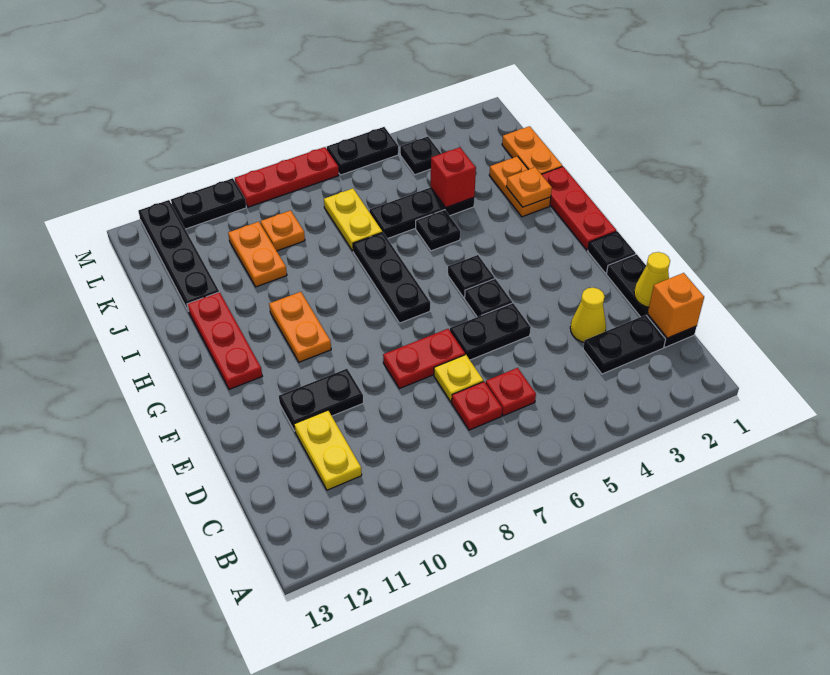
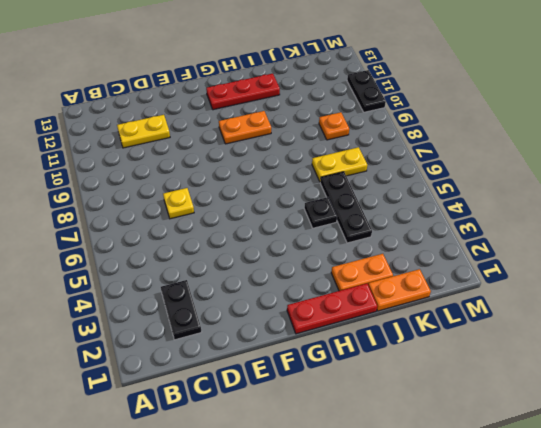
none -> black 1x3 plate [606,254,697,347]
none -> red 1x1 plate [486,368,536,416]
none -> red 1x1 plate [452,382,502,430]
none -> yellow 1x1 cone [570,287,606,342]

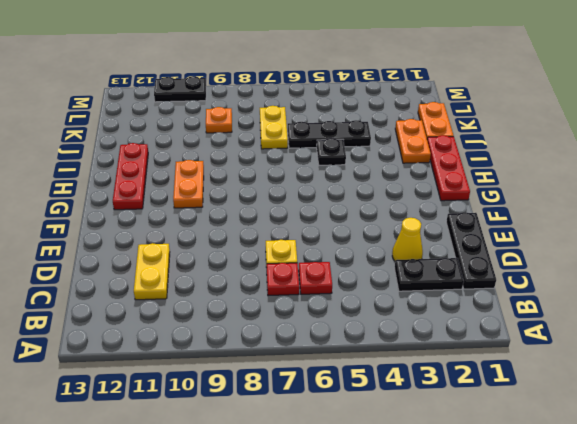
none -> black 1x2 plate [450,303,531,360]
none -> red 1x2 plate [383,329,465,389]
none -> black 1x2 plate [279,369,363,431]
none -> black 1x1 plate [588,231,636,273]

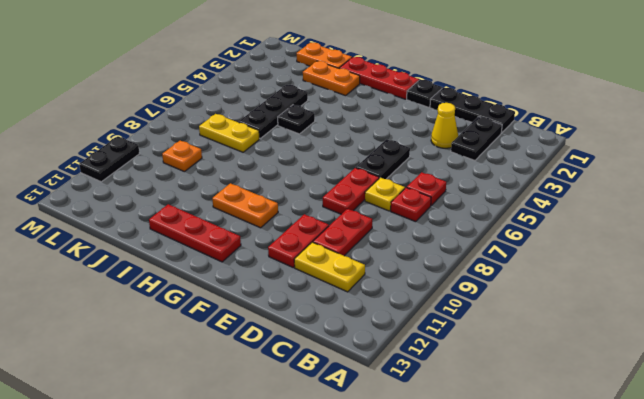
red 1x2 plate [313,209,372,256] -> none
red 1x2 plate [268,214,329,267] -> black 1x2 plate [279,369,363,431]
none -> black 1x1 plate [465,279,512,317]
none -> black 1x1 plate [448,255,494,298]
none -> black 1x3 plate [353,232,430,323]
none -> orange 1x2 plate [228,222,287,287]

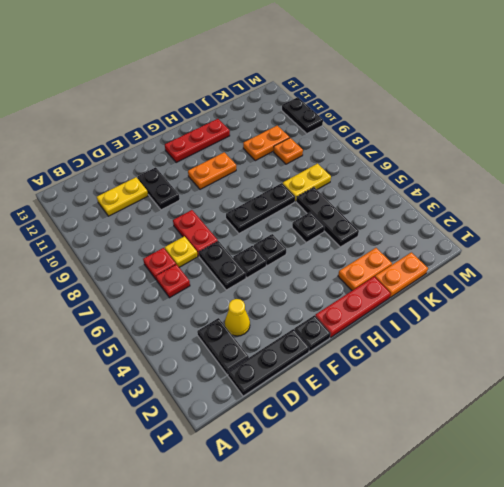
none -> black 1x4 plate [139,200,219,310]
none -> black 1x1 plate [400,137,441,175]
none -> black 1x2 plate [327,127,398,175]
none -> red 1x3 plate [235,147,339,207]

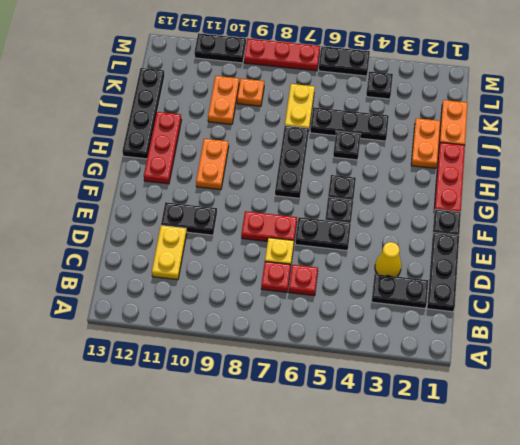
black 1x4 plate [122,68,165,159] -> black 1x4 plate moved to [139,200,219,310]
none -> orange 1x1 brick [648,273,704,338]
none -> yellow 1x1 cone [634,252,670,307]
none -> orange 1x1 plate [506,167,552,207]
none -> red 1x1 brick [431,147,476,208]

